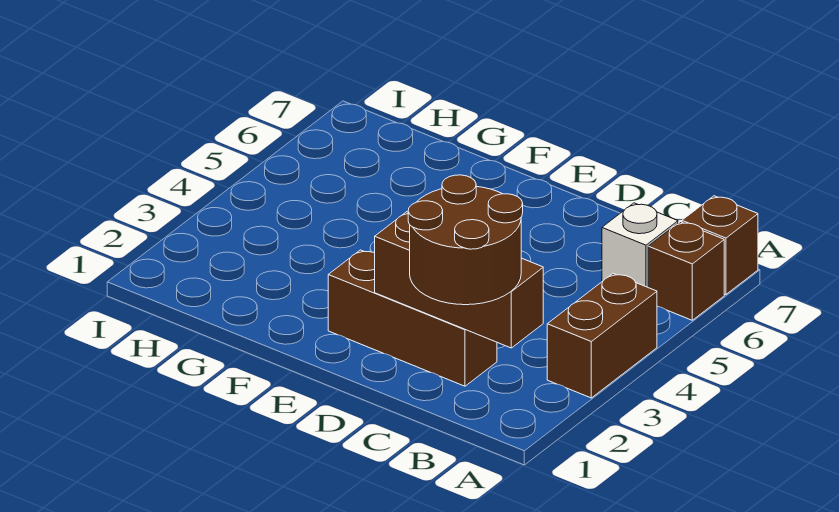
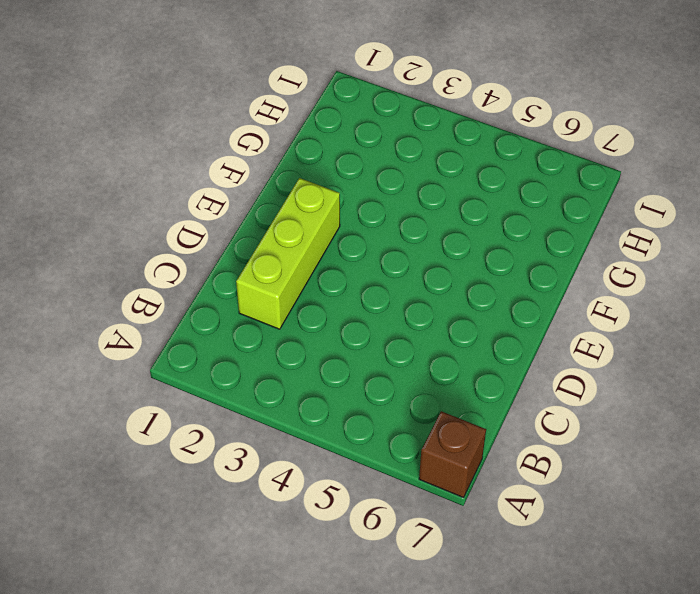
lime 1x3 brick [236,178,340,329] -> brown 1x3 brick [328,250,497,386]
none -> brown 1x2 brick [547,274,657,398]
none -> brown 1x1 brick [648,222,724,320]

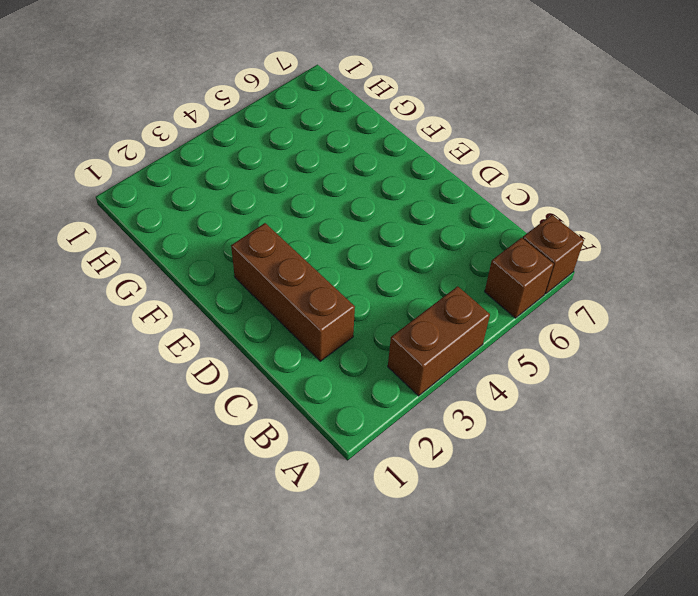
none -> white 1x1 brick [602,203,678,287]
none -> brown 1x3 brick [375,212,543,348]

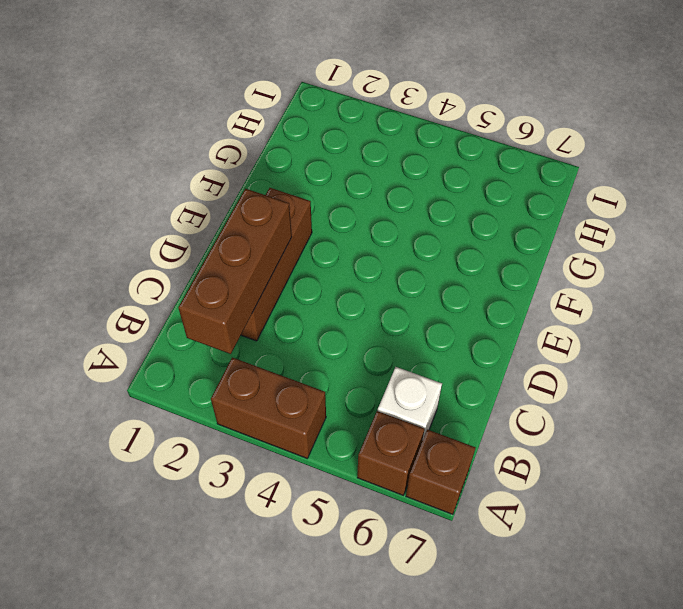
none -> brown 2x2 round brick [408,175,523,305]

